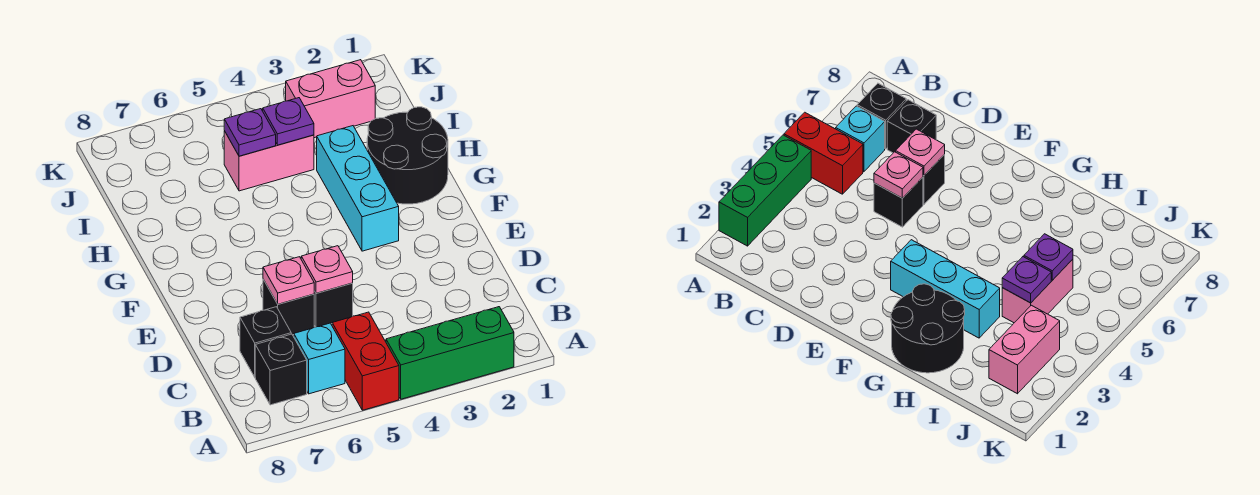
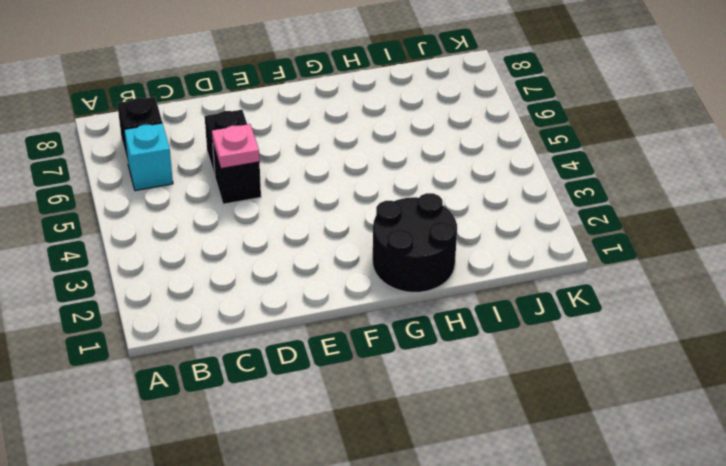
none -> green 1x3 brick [386,307,514,399]
none -> red 1x2 brick [332,312,399,410]
none -> black 1x1 brick [240,307,291,377]

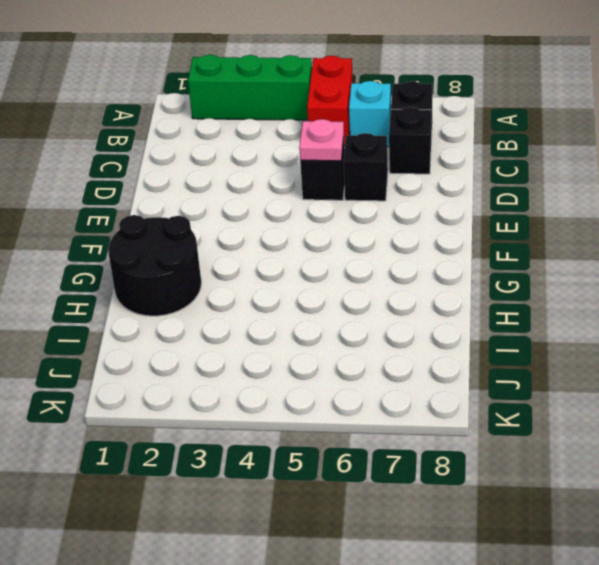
none -> cyan 1x3 brick [317,126,399,251]
none -> pink 1x2 brick [224,131,314,191]
none -> pink 1x2 brick [286,60,375,138]

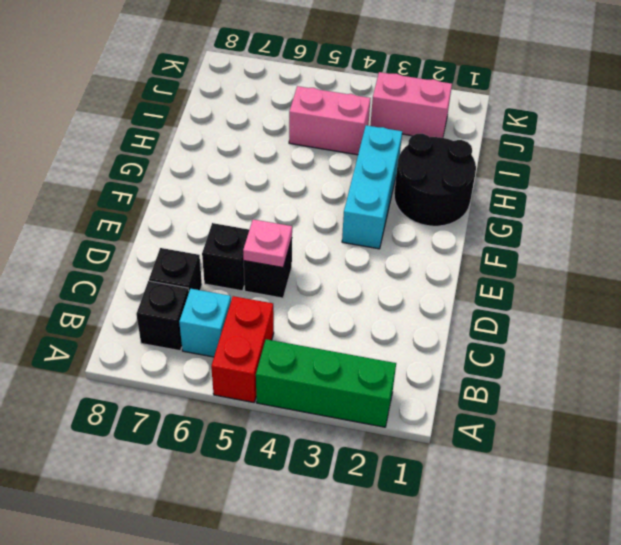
none -> pink 1x1 plate [263,257,314,304]
none -> purple 1x1 plate [263,98,314,145]
none -> purple 1x1 plate [224,109,276,156]

